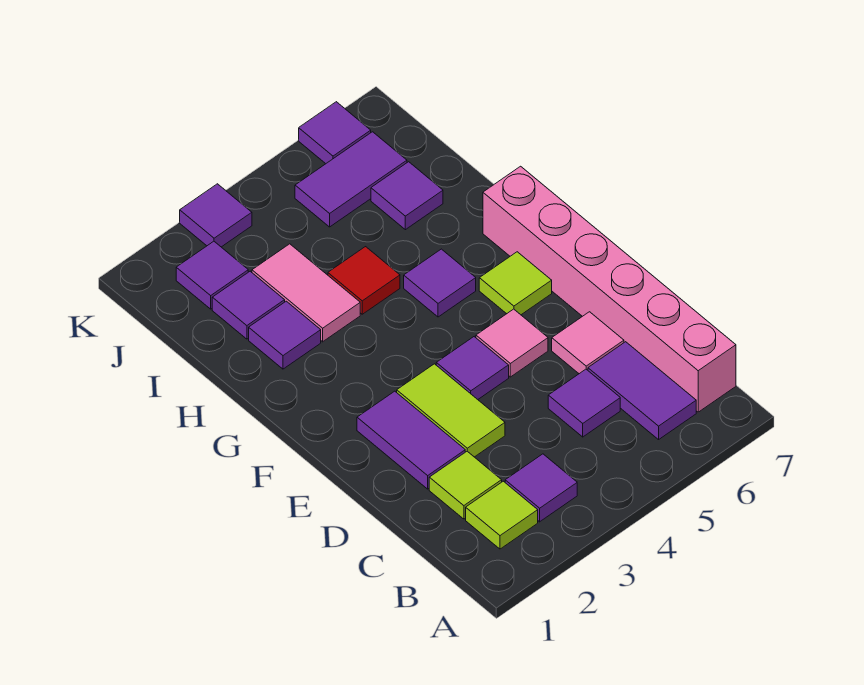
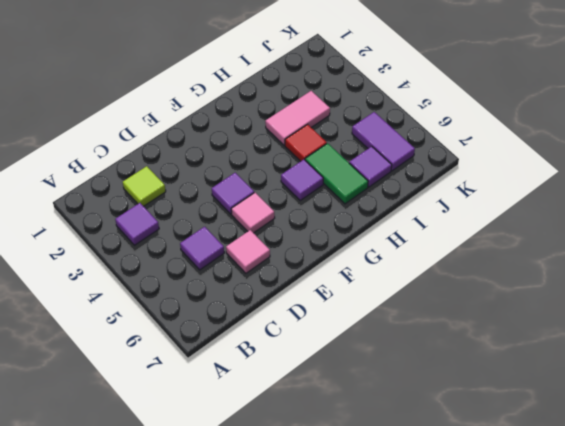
green 1x2 tile [305,143,368,204] -> none
none -> lime 1x1 tile [466,481,538,549]
none -> purple 1x2 tile [588,342,696,440]
none -> pink 1x6 brick [483,166,736,412]

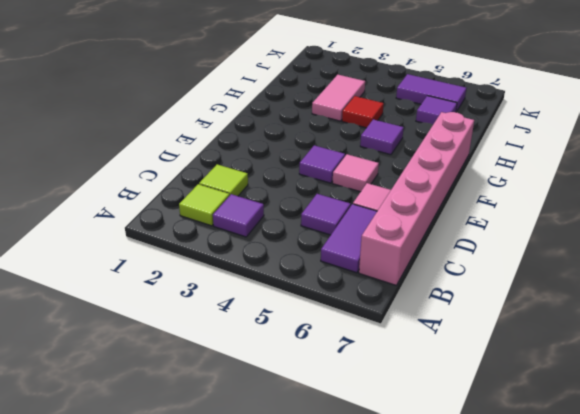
none -> purple 1x2 tile [357,391,465,489]
none -> lime 1x2 tile [397,364,505,457]
none -> lime 1x1 tile [479,252,552,315]

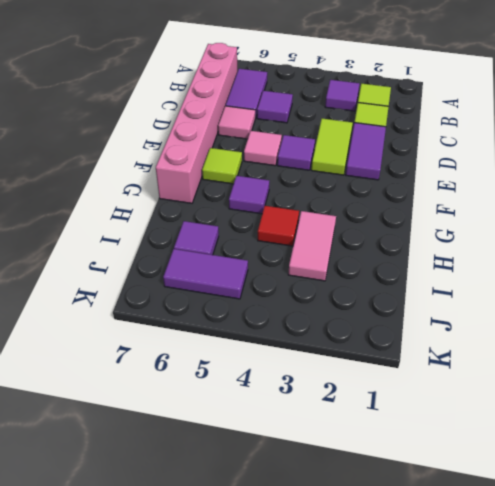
none -> purple 1x1 tile [249,301,321,369]
none -> purple 1x1 tile [212,271,285,339]
none -> purple 1x1 tile [176,241,248,309]

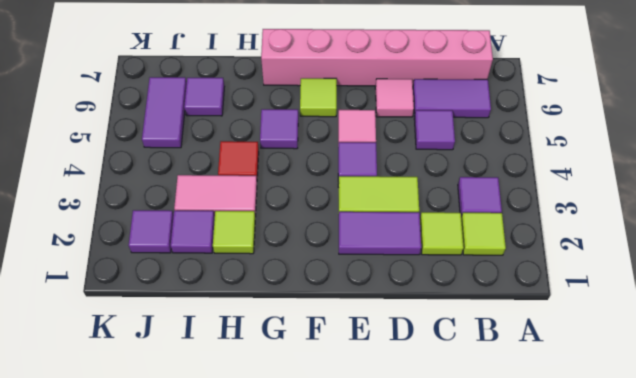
lime 1x1 tile [213,211,255,254] -> purple 1x1 tile [249,301,321,369]
none -> purple 1x1 tile [180,184,252,247]
none -> purple 1x1 tile [299,102,371,164]

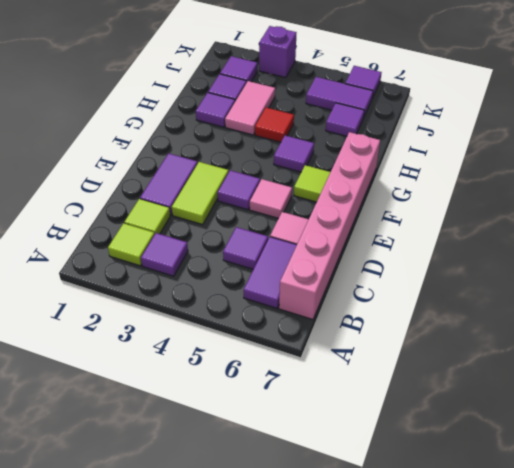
purple 1x1 brick [259,26,296,78] -> purple 1x1 tile [180,184,252,247]

